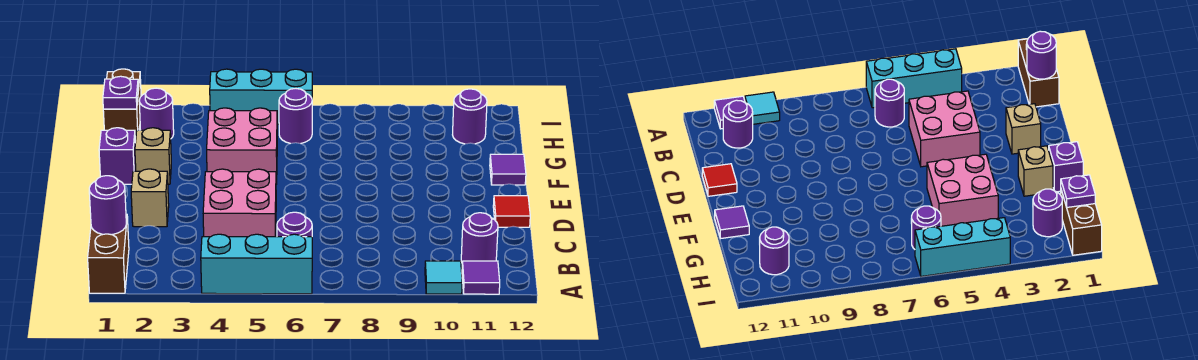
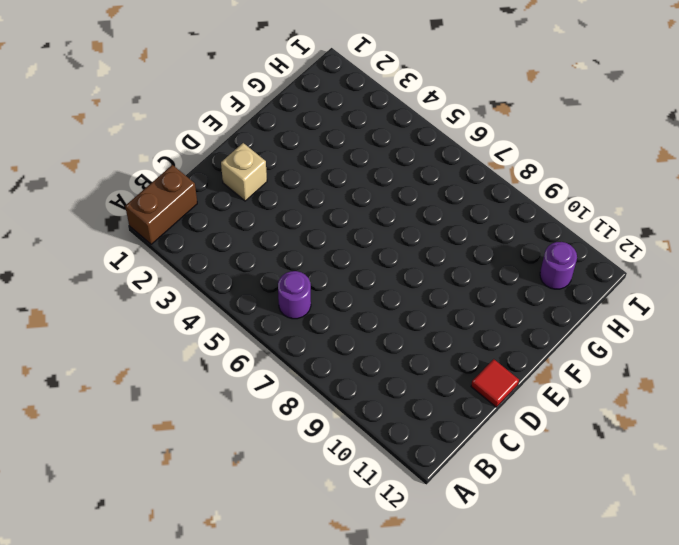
none -> cyan 1x3 brick [201,234,312,294]
none -> cyan 1x1 tile [425,261,462,294]
none -> purple 1x1 tile [462,261,500,294]

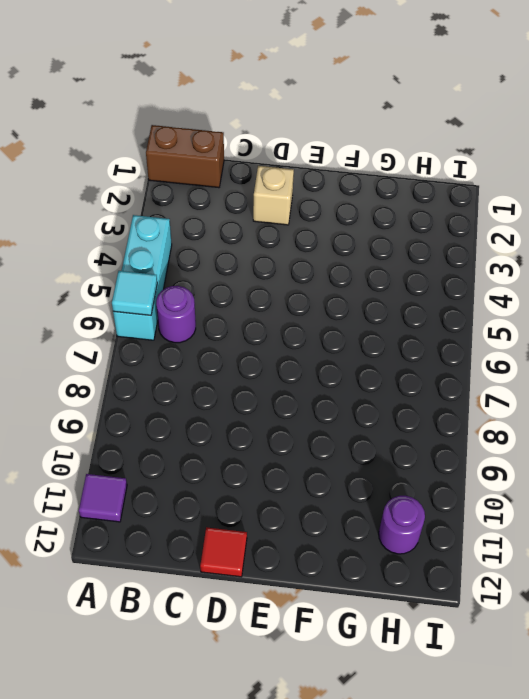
cyan 1x1 tile [112,271,157,315] -> cyan 1x1 tile moved to [425,261,462,294]
none -> purple 1x1 round brick [461,213,498,262]
none -> pink 2x2 brick [203,169,276,237]
none -> purple 1x1 brick [99,128,136,184]

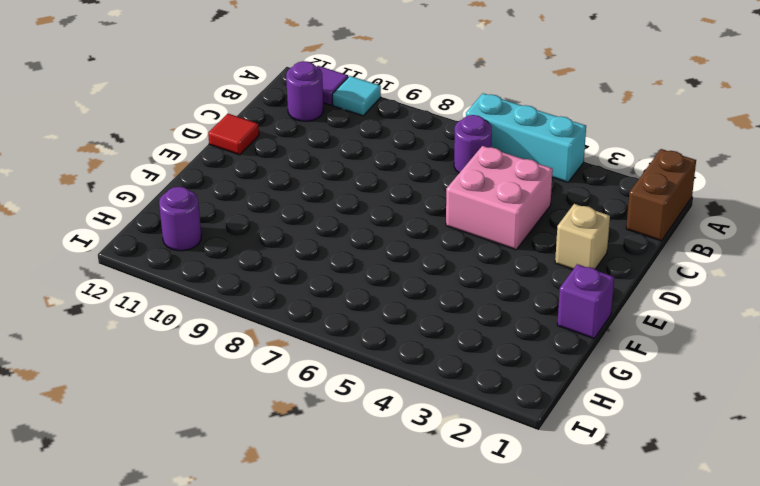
none -> tan 1x1 brick [135,128,171,184]
none -> pink 2x2 brick [207,108,277,184]
none -> purple 1x1 tile [490,154,526,185]

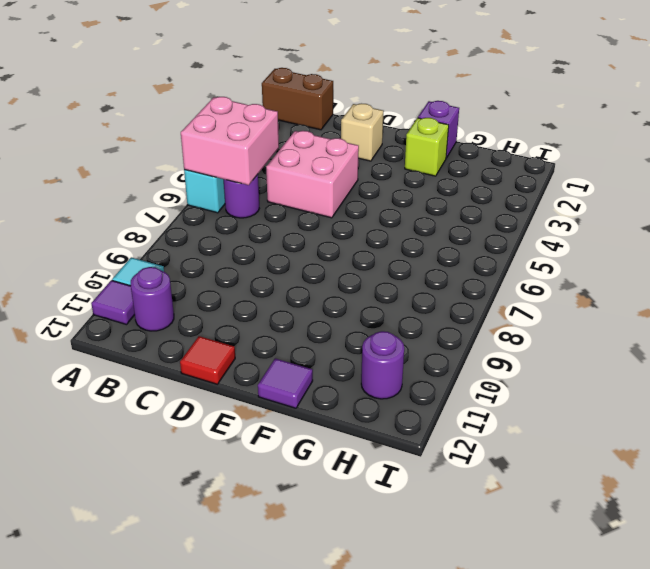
pink 2x2 brick [181,97,279,185] -> pink 2x2 brick moved to [207,108,277,184]
lime 1x1 brick [405,118,449,176] -> tan 1x1 brick [135,128,171,184]
none -> brown 1x2 brick [103,69,141,143]
none -> purple 1x1 round brick [139,88,174,138]
none -> purple 1x1 round brick [279,88,312,144]

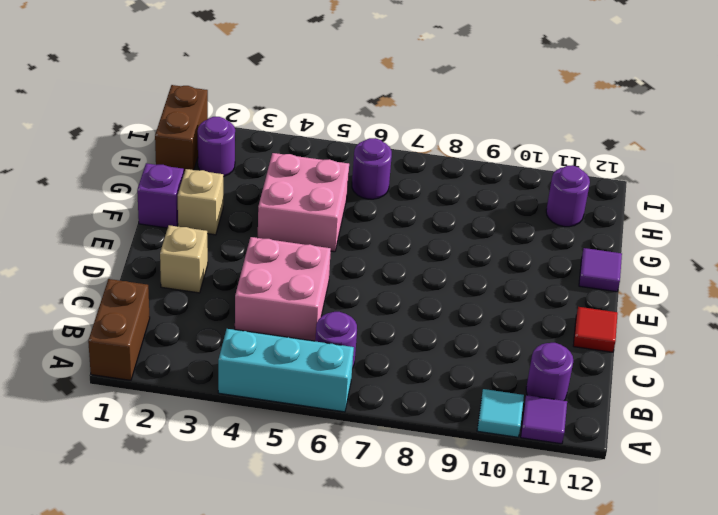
none -> cyan 1x3 brick [210,69,312,124]
none -> purple 1x1 round brick [89,176,126,235]
none -> purple 1x1 plate [103,76,138,109]

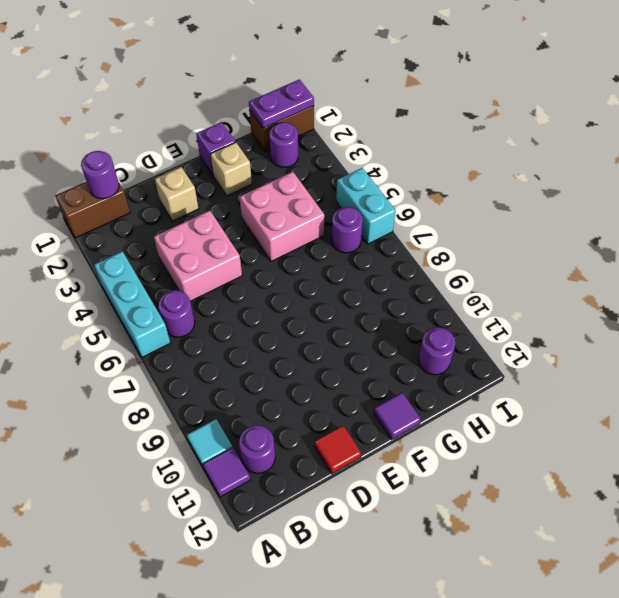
purple 1x2 plate [249,79,314,128] -> purple 1x1 plate [103,76,138,109]
cyan 1x2 brick [336,168,396,244] -> cyan 1x3 brick [210,69,312,124]

